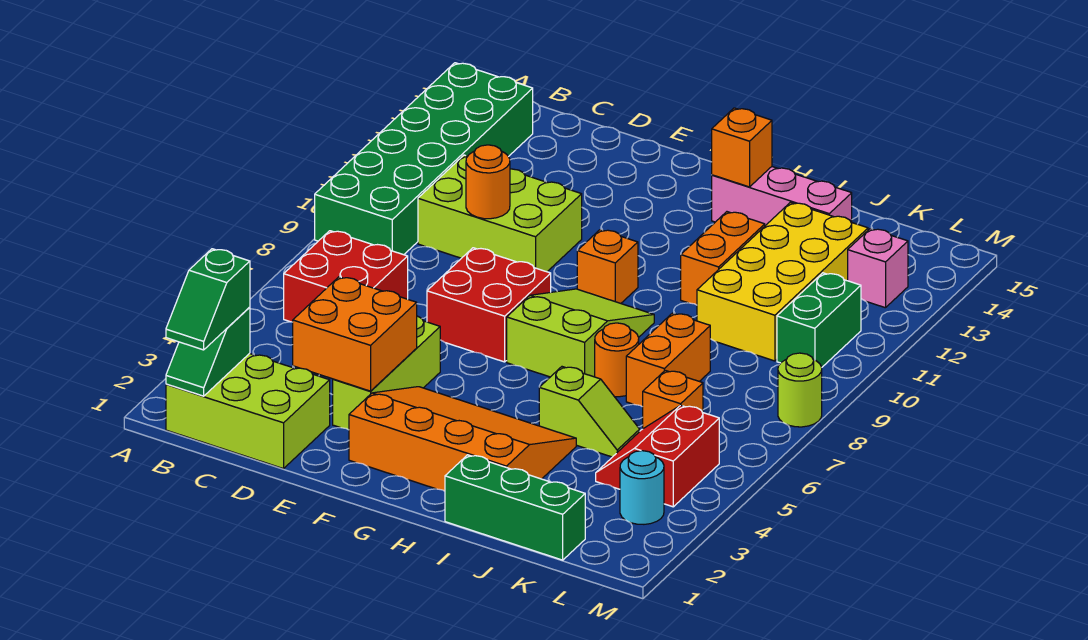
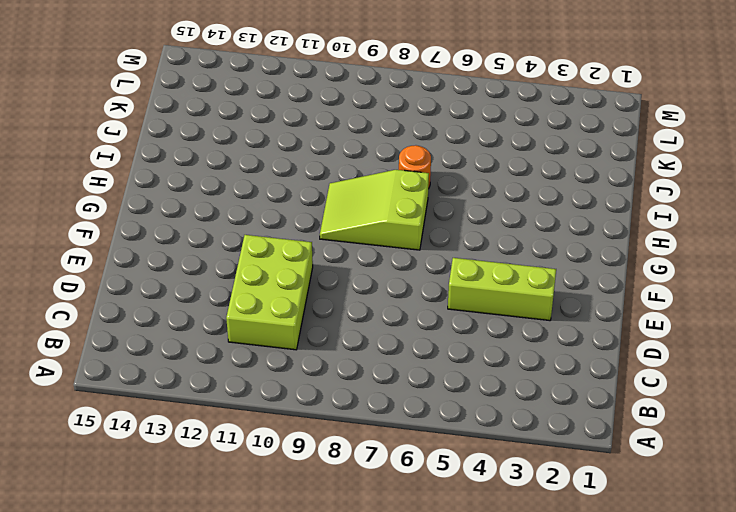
none -> green 2x6 brick [315,63,533,255]
none -> lime 2x3 brick [166,353,330,469]
none -> red 2x2 brick [284,231,408,322]

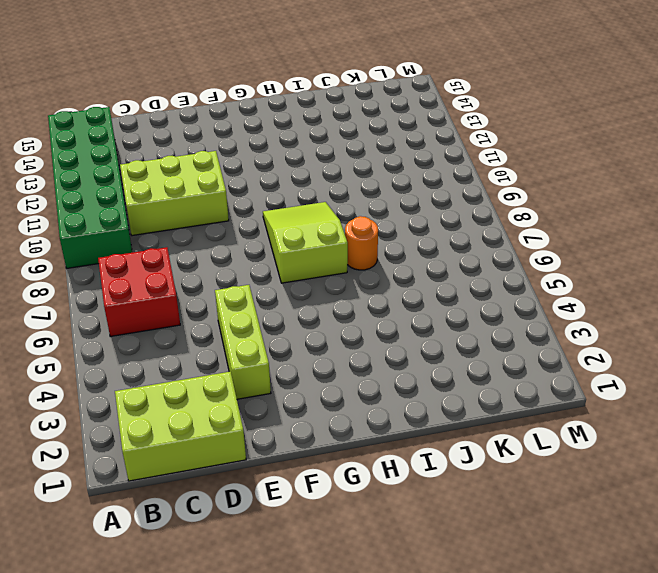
none -> red 2x2 brick [427,248,551,362]
none -> orange 3x4 slope [349,387,576,491]
none -> orange 1x1 brick [577,230,638,303]

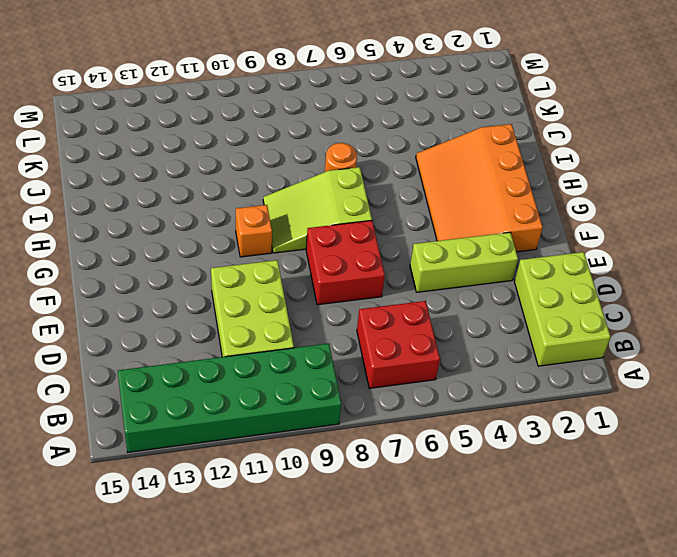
none -> pink 1x3 brick [712,167,852,226]
none -> green 1x3 brick [445,455,585,560]
none -> lime 1x2 slope [539,367,640,457]

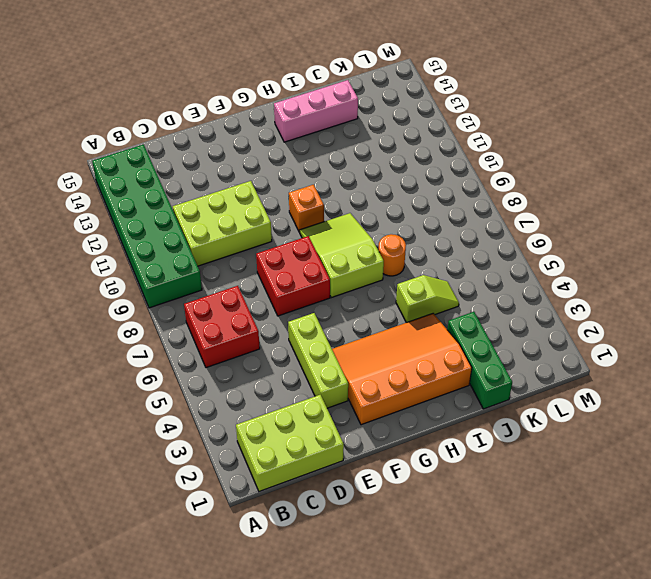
green 1x3 brick [447,312,512,409] -> green 1x3 brick turned to [445,455,585,560]
none -> orange 1x2 brick [681,212,765,305]
none -> orange 1x2 brick [626,313,710,407]
none -> yellow 2x4 brick [697,202,868,361]

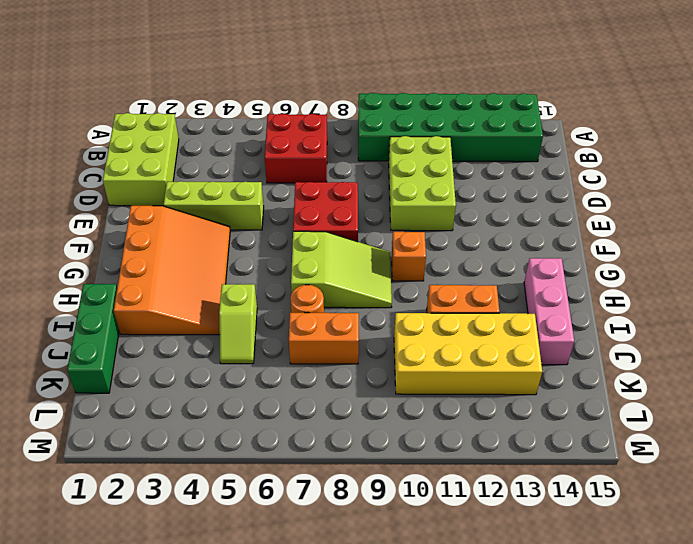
none -> red 2x2 slope [596,405,719,507]
none -> orange 1x1 brick [643,370,703,429]
none -> cyan 1x1 round brick [620,451,664,524]

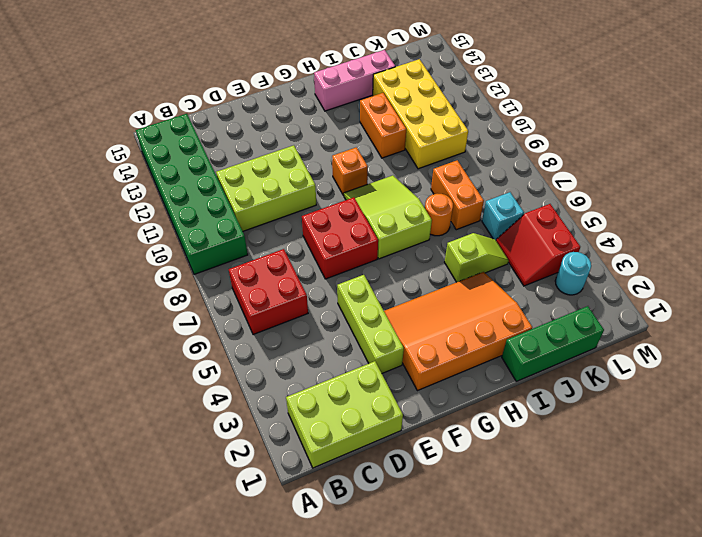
cyan 1x1 brick [482,192,524,240] -> orange 1x1 brick [643,370,703,429]
none -> green 1x2 brick [777,273,861,367]
none -> pink 1x1 brick [848,229,908,308]
none -> lime 1x1 round brick [778,353,822,427]

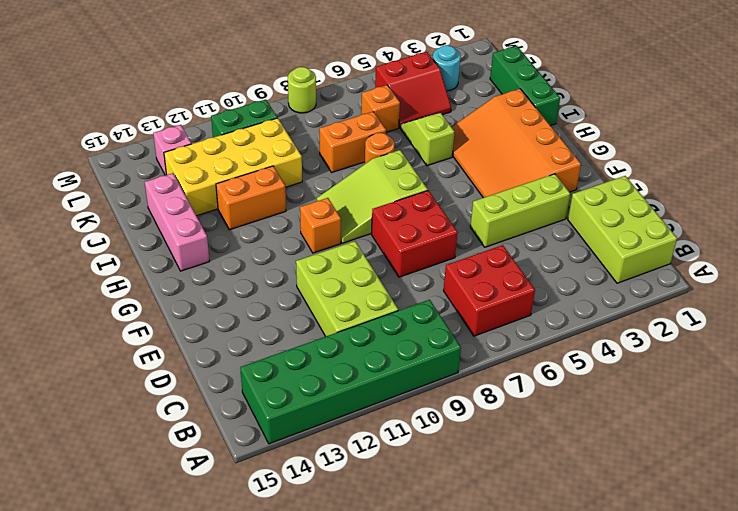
none -> green 1x2 slope [166,307,250,396]
none -> orange 2x2 brick [293,277,417,391]
none -> orange 1x1 round brick [466,145,510,219]

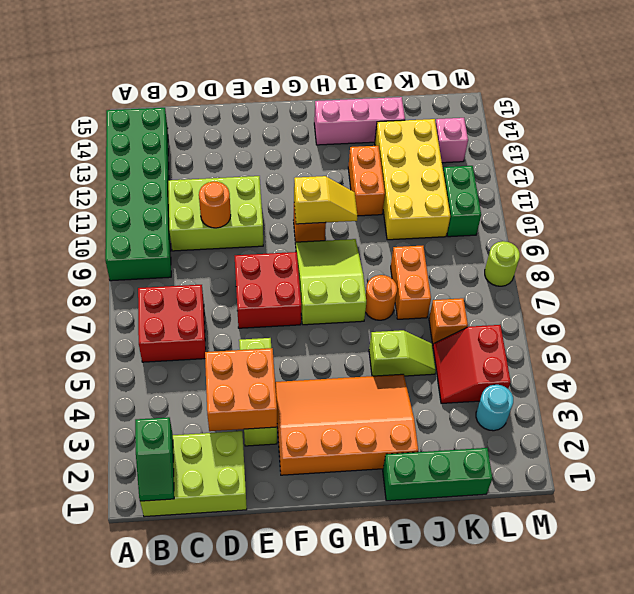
yellow 1x2 slope [294,176,358,224] -> none
none -> orange 1x1 brick [712,108,772,187]
none -> green 1x2 slope [166,249,250,350]

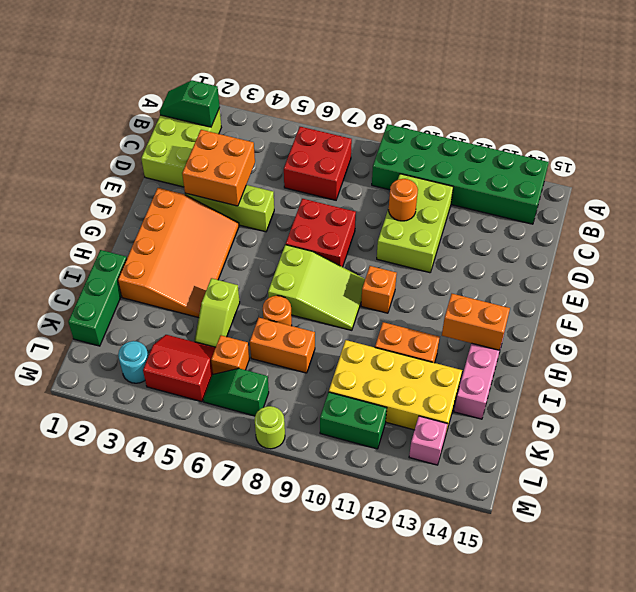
orange 1x2 brick [442,294,510,350] -> orange 1x1 brick [712,108,772,187]
green 1x2 slope [203,368,269,416] -> green 1x2 slope moved to [166,249,250,350]

